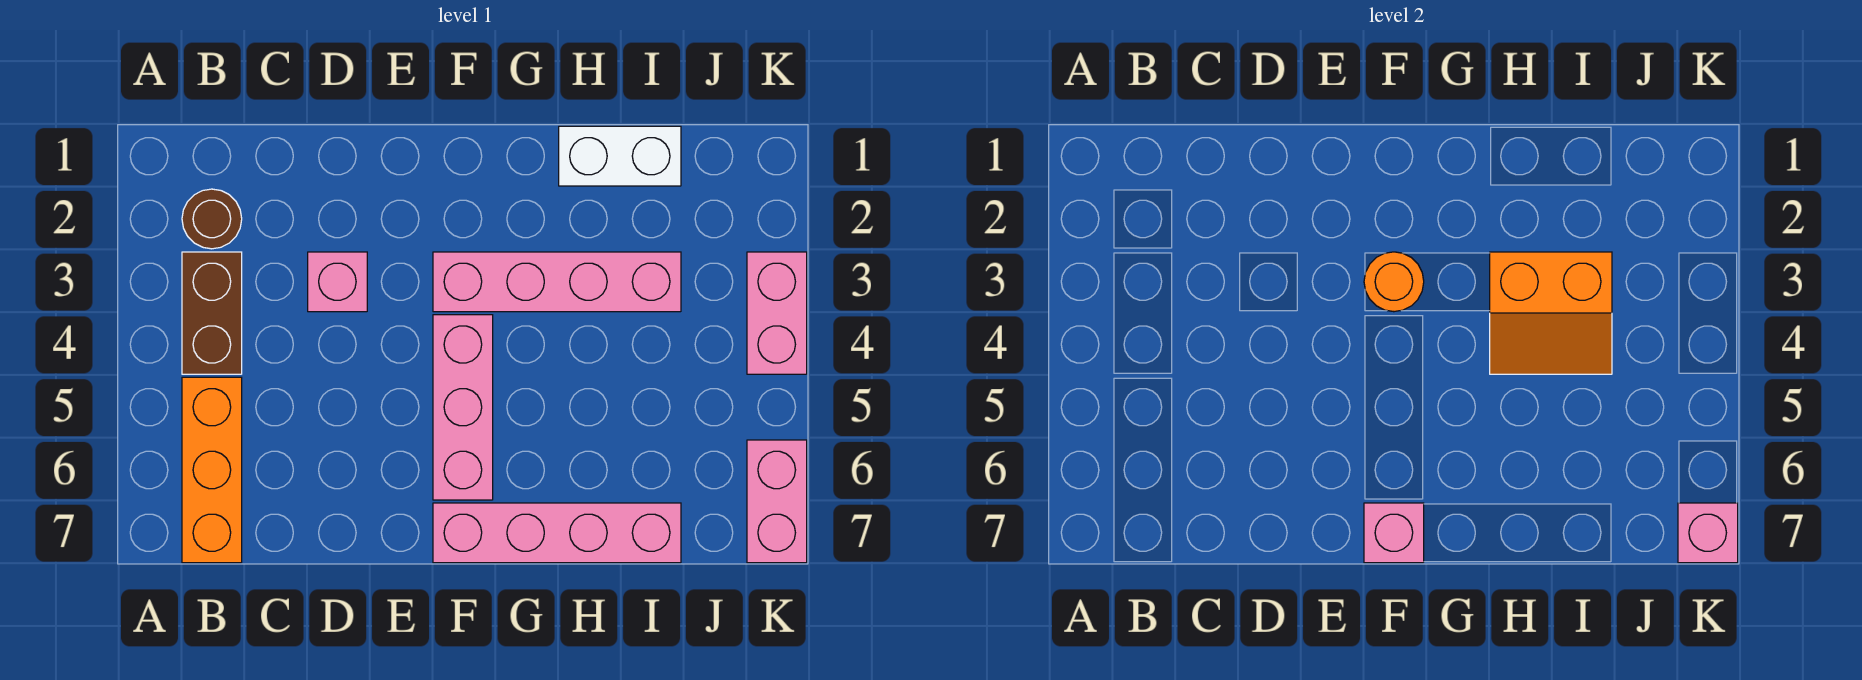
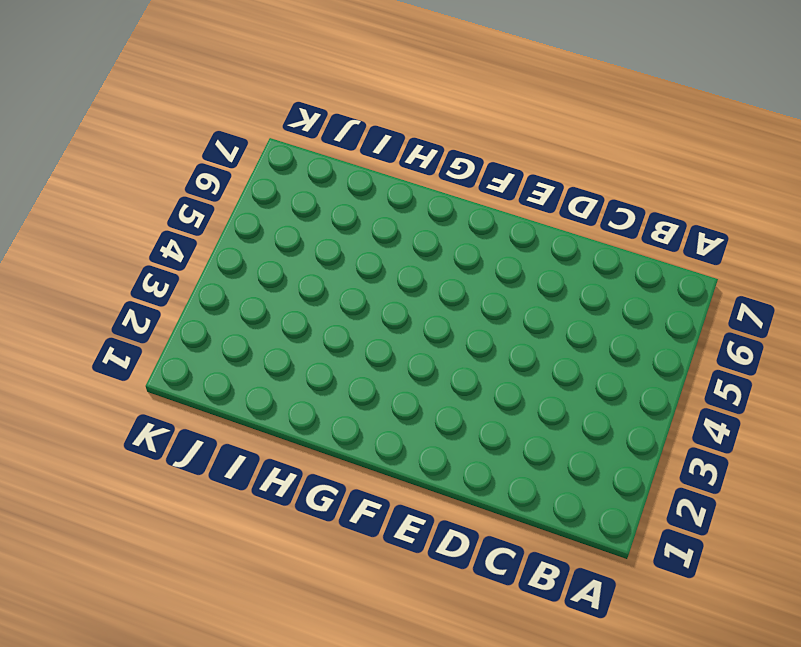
none -> brown 1x1 round brick [182,189,242,249]
none -> brown 1x2 brick [182,252,242,374]
none -> orange 1x3 brick [182,377,242,563]

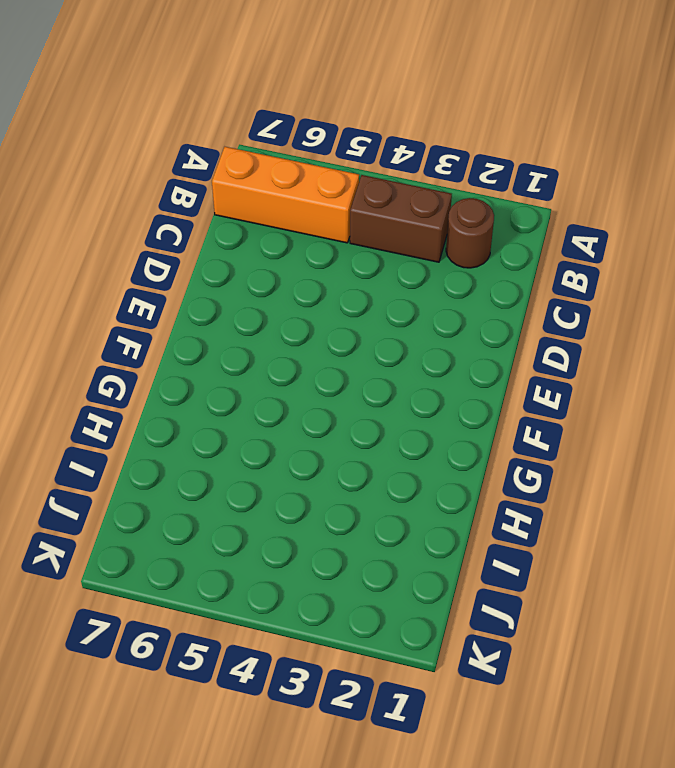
none -> pink 1x1 brick [308,252,367,312]
none -> pink 1x4 brick [433,252,681,312]
none -> pink 1x3 brick [433,315,493,500]

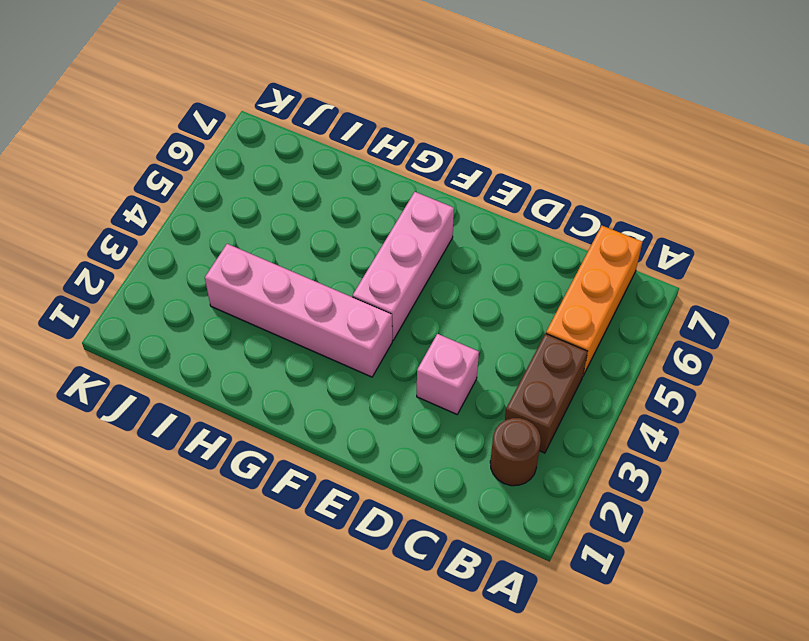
none -> pink 1x4 brick [433,503,681,563]
none -> white 1x2 brick [559,126,681,186]
none -> pink 1x2 brick [747,252,807,374]

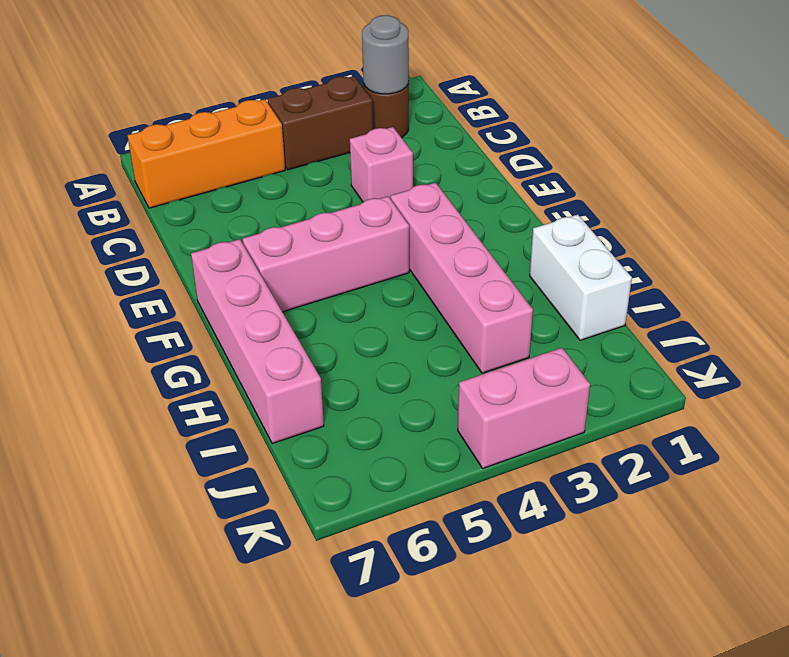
grey 1x1 round brick [362,15,409,94] -> none
none -> pink 1x2 brick [747,440,807,563]
none -> orange 1x1 round brick [1364,252,1424,312]
none -> pink 1x1 brick [1364,503,1424,563]

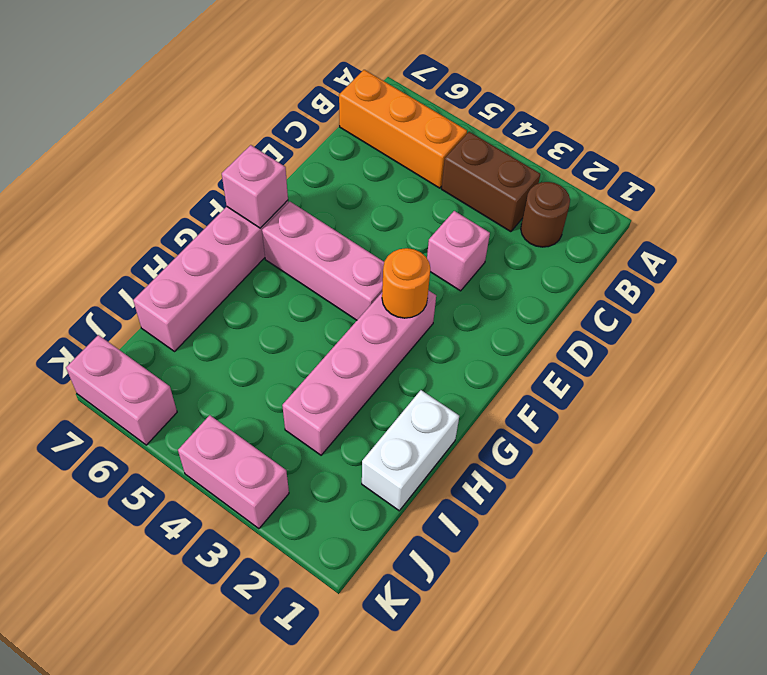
none -> orange 2x2 slope [1490,252,1612,374]
none -> pink 1x1 brick [1678,503,1738,563]

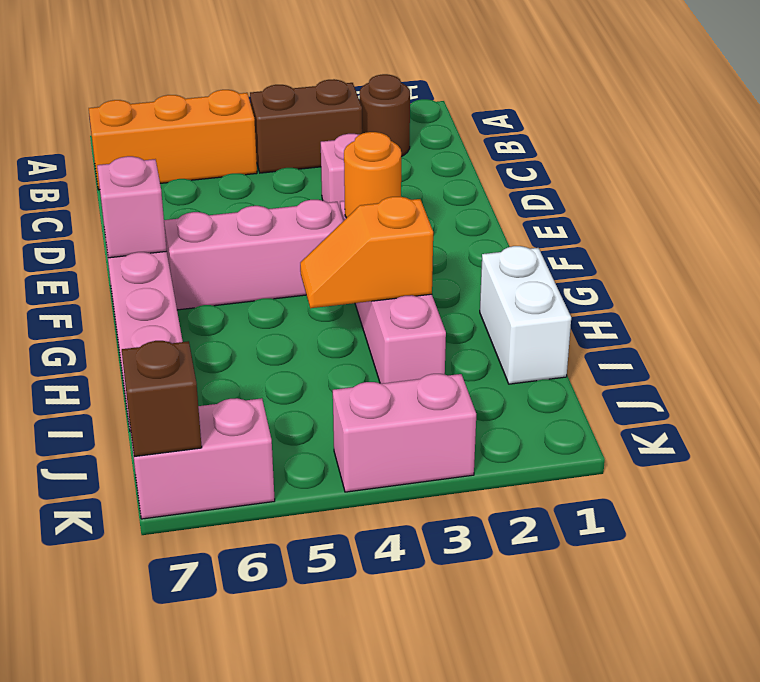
orange 1x2 slope [300,197,433,308] -> orange 2x2 slope [1490,252,1612,374]
brown 1x1 brick [122,341,202,457] -> pink 1x1 brick [1678,503,1738,563]

